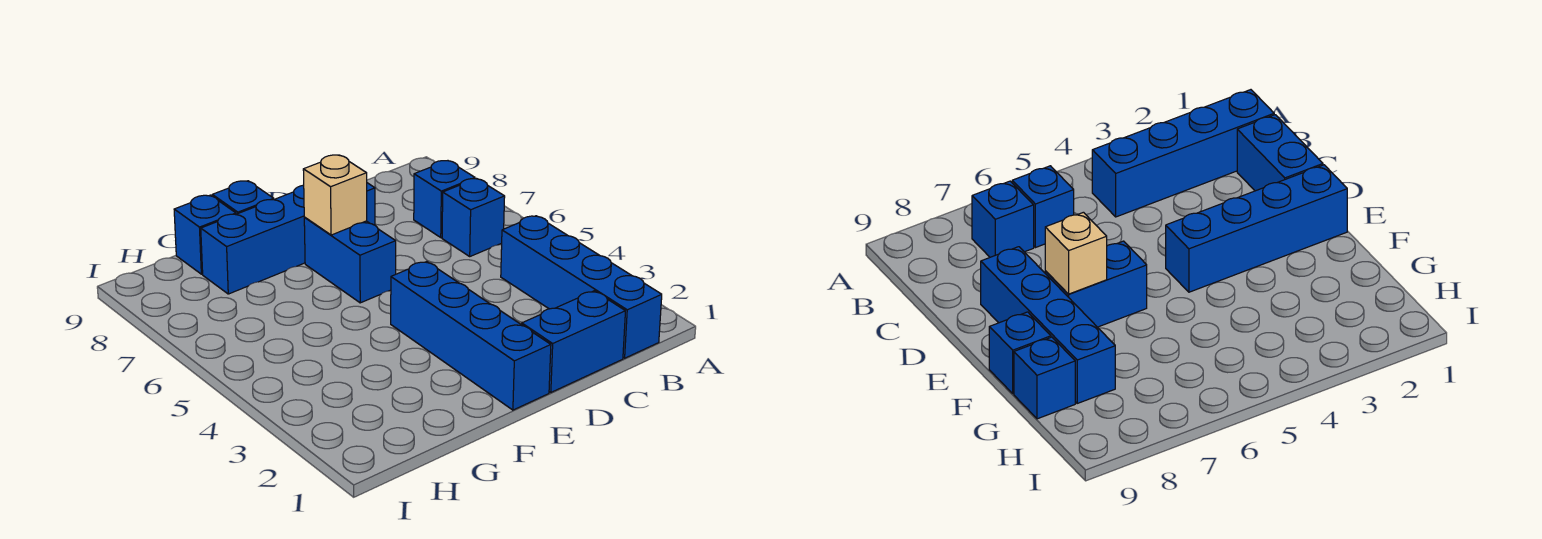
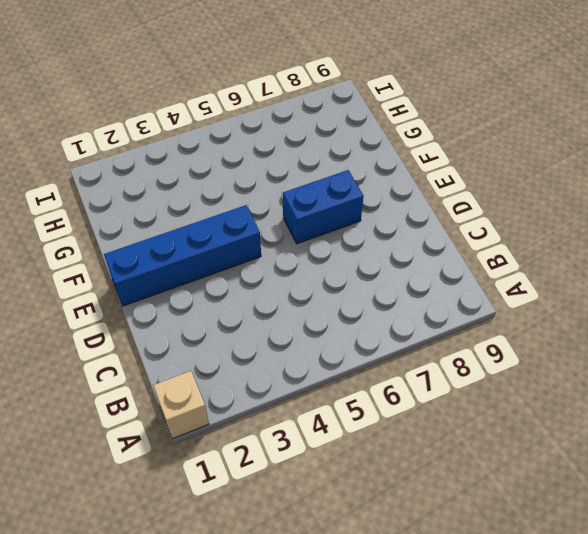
tan 1x1 brick [153,371,209,439] -> tan 1x1 brick moved to [303,155,367,235]
none -> blue 1x4 brick [501,216,662,358]
none -> blue 1x1 brick [442,179,505,256]

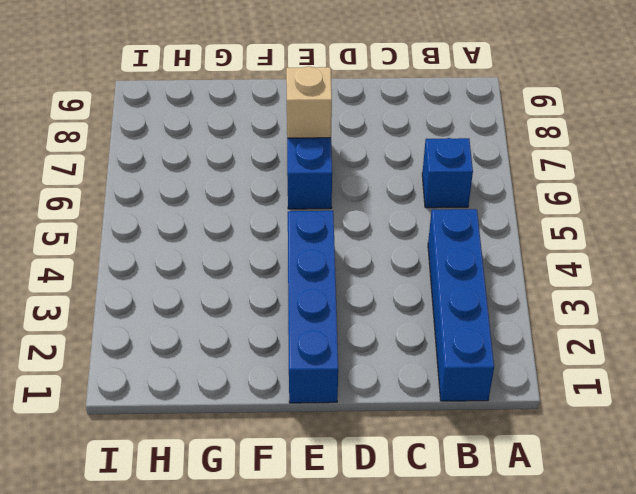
none -> blue 1x1 brick [414,161,475,237]
none -> blue 1x2 brick [522,291,625,392]

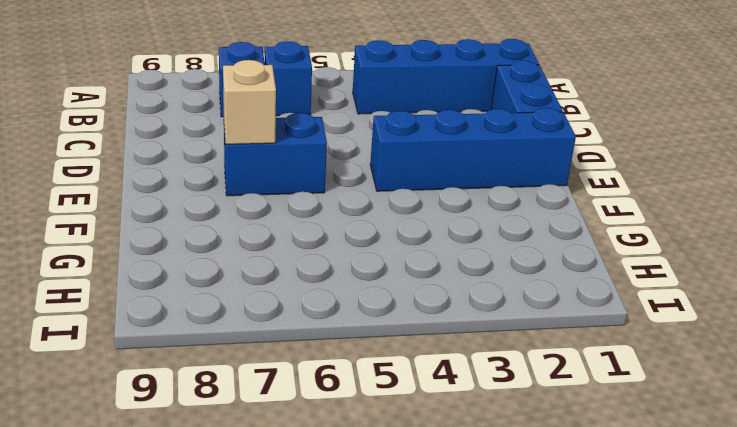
none -> blue 1x4 brick [201,183,375,294]
none -> blue 1x1 brick [212,181,274,214]

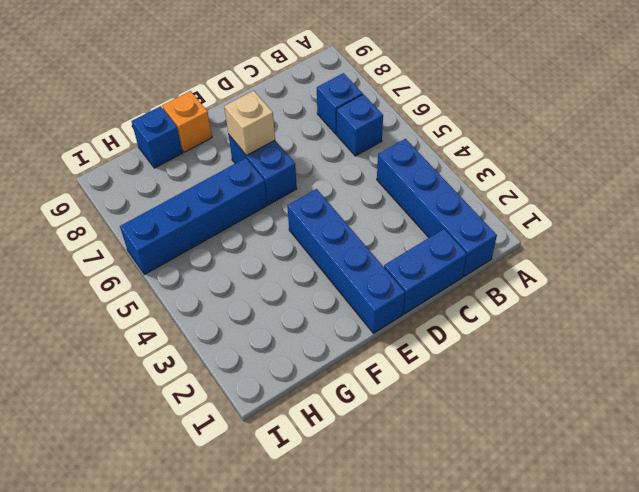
blue 1x4 brick [120,158,267,274] -> blue 1x4 brick moved to [201,183,375,294]
orange 1x1 brick [162,91,212,152] -> blue 1x1 brick [212,181,274,214]

